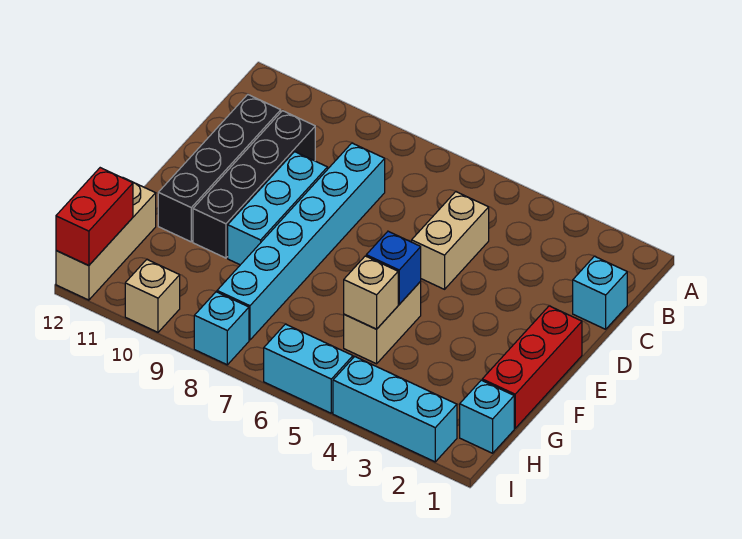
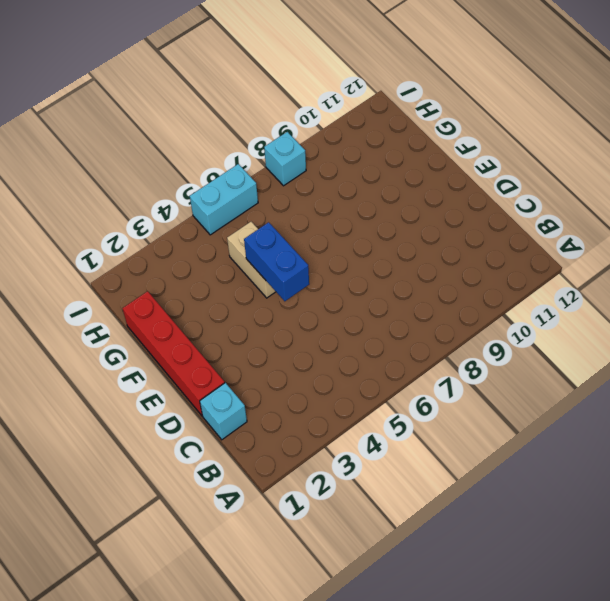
red 1x4 brick [123,291,225,416] -> red 1x3 brick [482,306,582,428]
blue 1x2 brick [244,222,309,301] -> blue 1x1 brick [366,231,421,304]
none -> tan 1x2 brick [412,192,489,289]
none -> cyan 1x6 brick [217,143,385,340]
none -> black 1x4 brick [193,111,315,258]

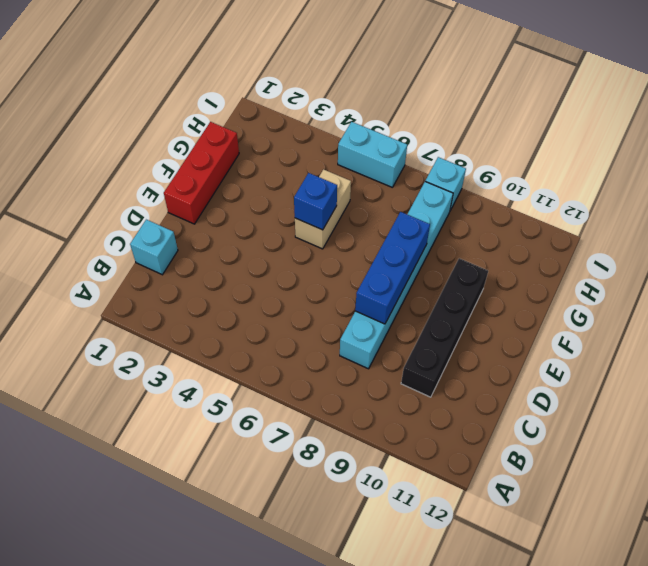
blue 1x3 brick [355,212,430,324] -> none
none -> tan 1x2 brick [412,192,489,289]
none -> black 1x4 brick [158,95,281,242]
none -> cyan 1x3 brick [228,152,327,265]

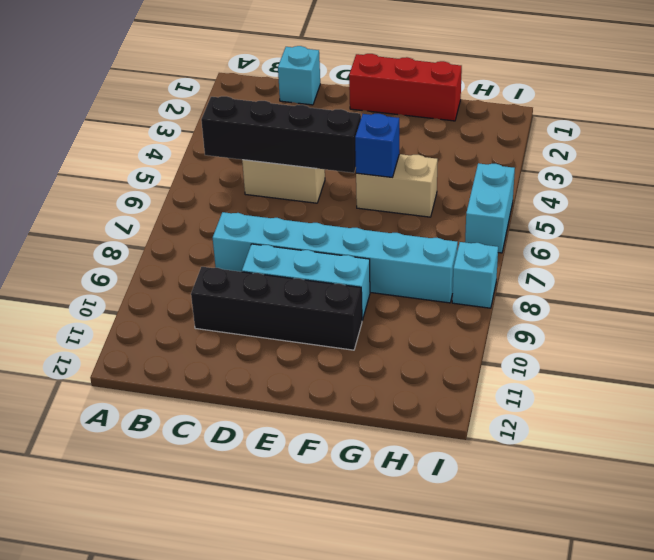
black 1x4 brick [201,96,361,173] -> black 1x4 brick moved to [158,95,281,242]
none -> tan 1x3 brick [56,178,156,300]
none -> cyan 1x1 brick [460,380,514,453]
none -> cyan 1x3 brick [333,357,457,462]

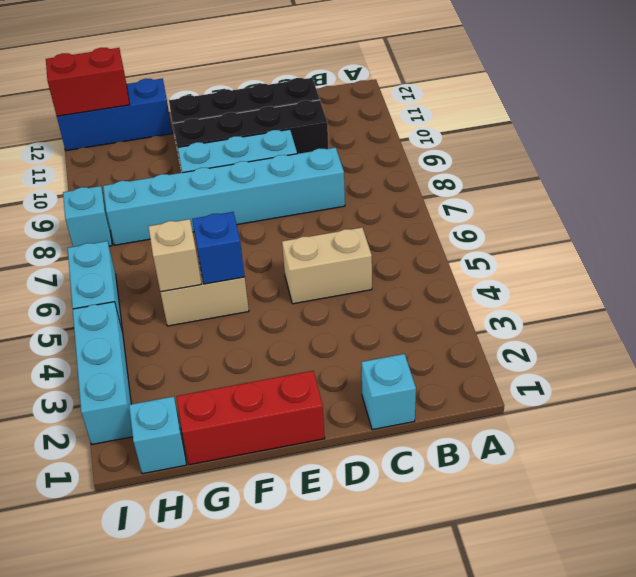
blue 1x3 brick [57,79,172,151] -> tan 1x3 brick [56,178,156,300]
none -> tan 1x1 brick [125,259,180,332]

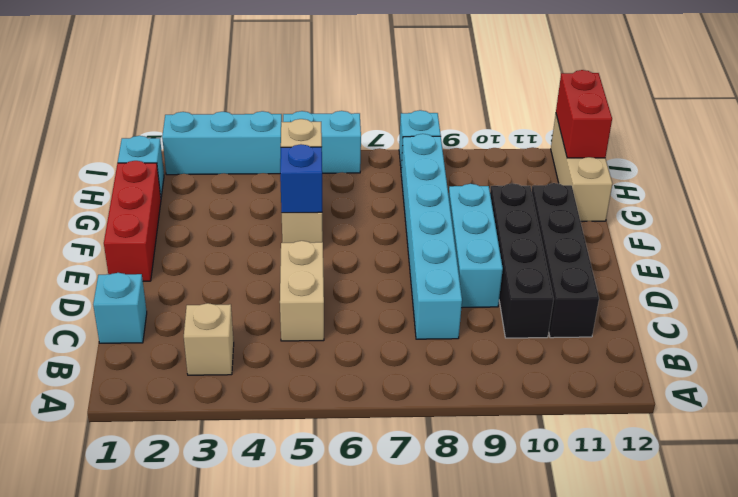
tan 1x1 brick [184,303,234,375] -> tan 1x1 brick moved to [125,259,180,332]

